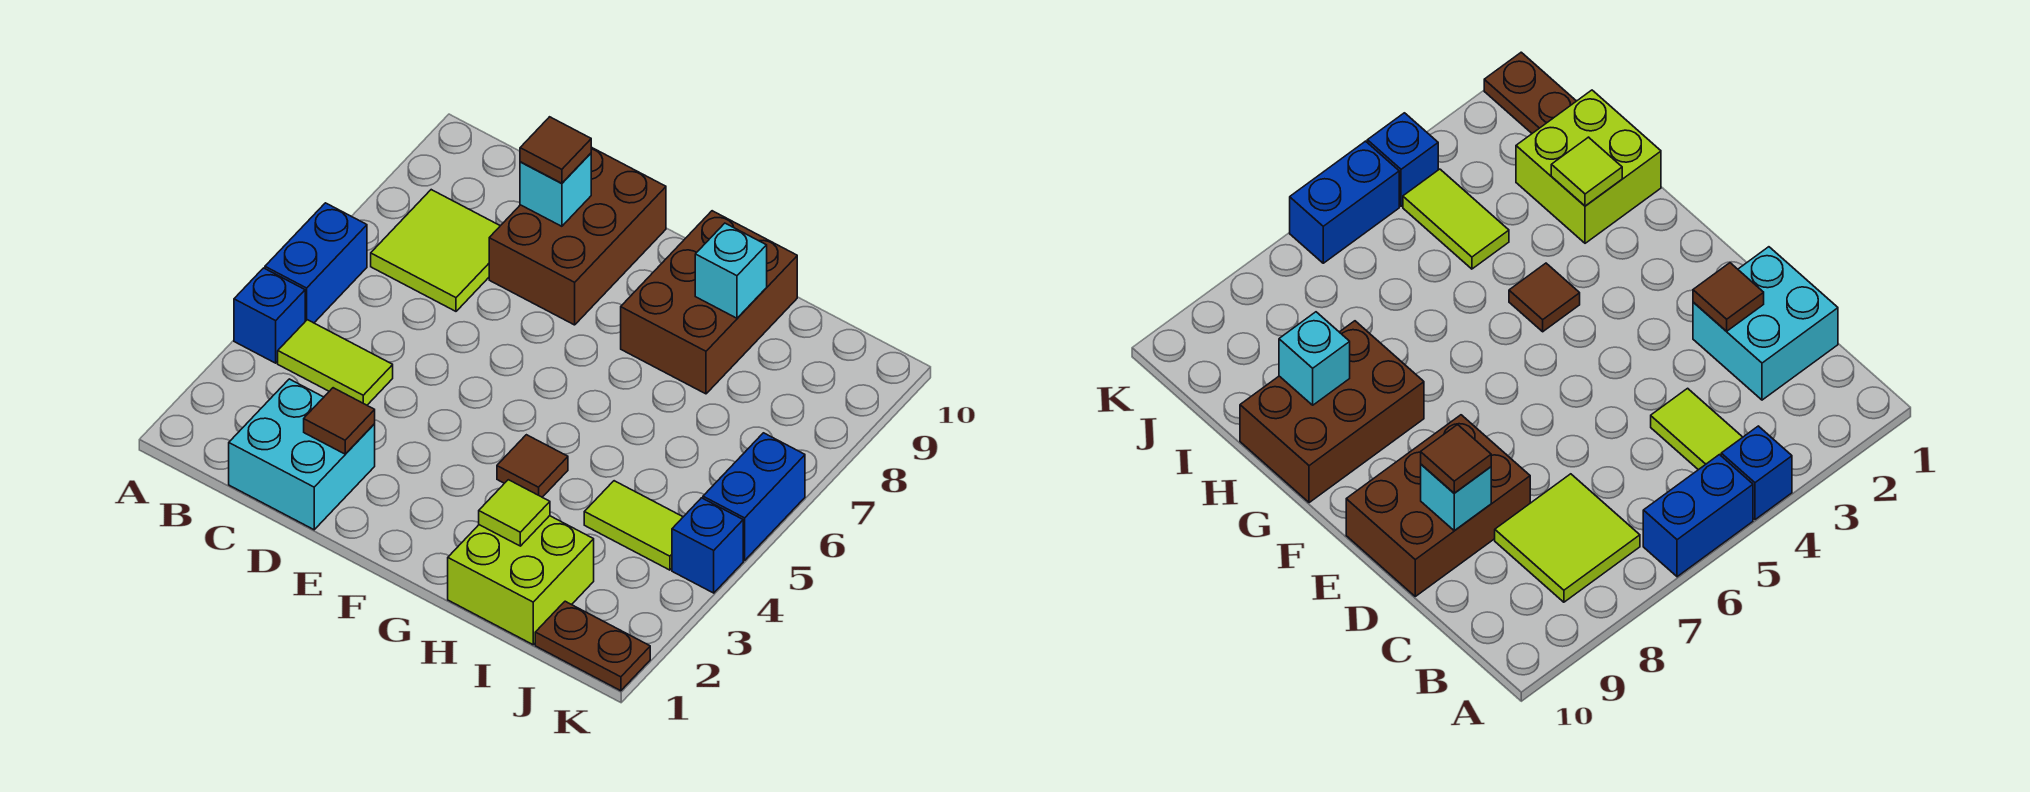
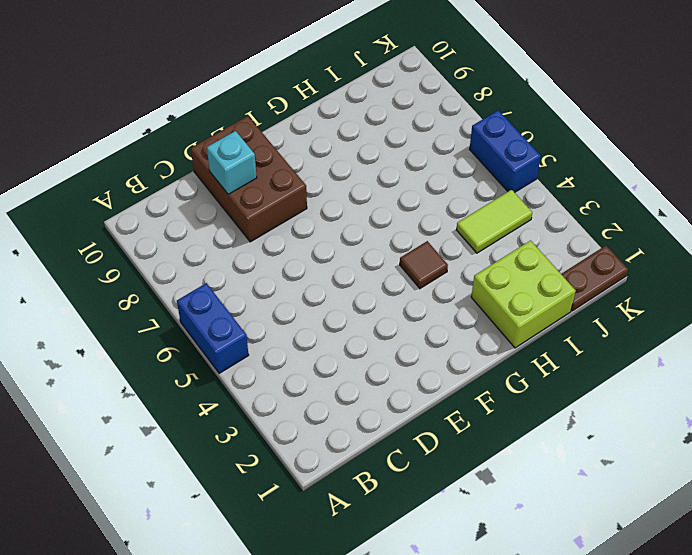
none -> blue 1x1 brick [234,268,305,363]
none -> lime 1x2 tile [278,320,393,405]
none -> lime 2x2 tile [371,190,500,311]

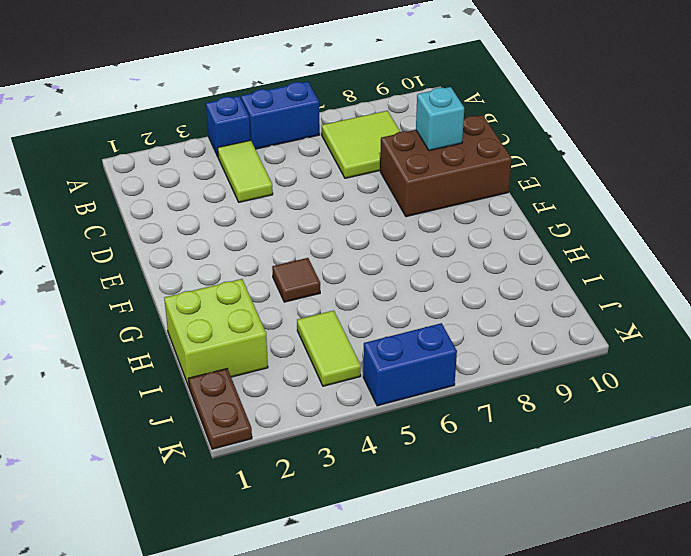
none -> cyan 2x2 brick [229,379,375,530]
none -> brown 2x3 brick [621,211,797,394]
none -> blue 1x1 brick [672,498,743,593]

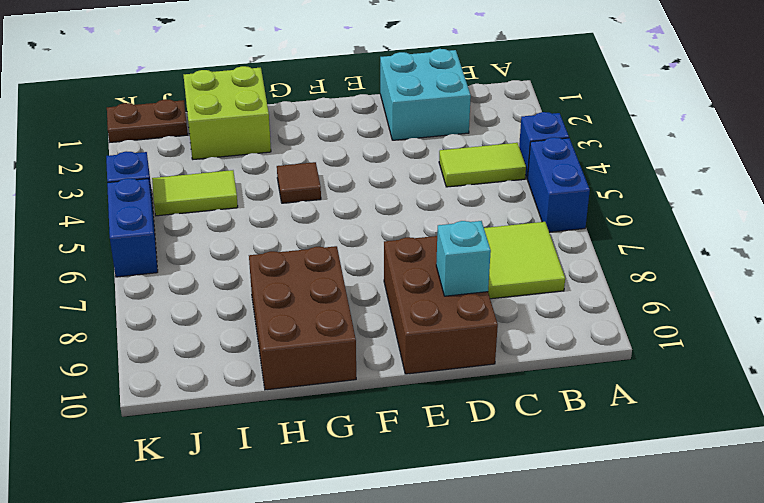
none -> brown 1x1 tile [304,388,375,454]
none -> lime 1x1 tile [479,480,550,546]
none -> cyan 1x1 brick [695,223,767,318]

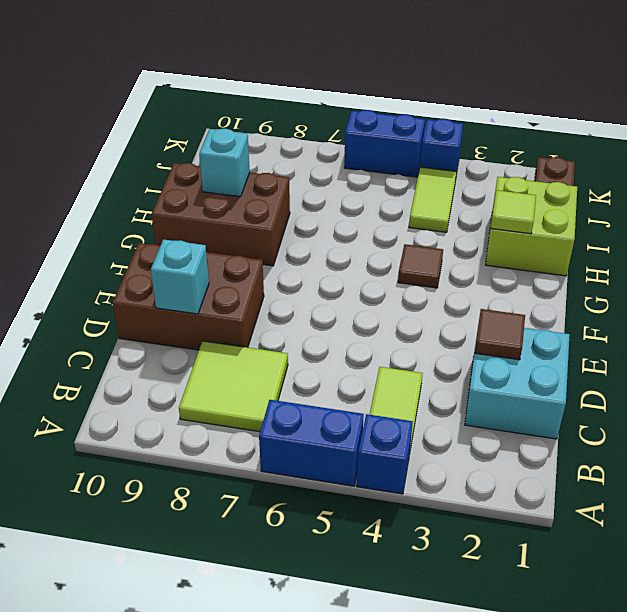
none -> brown 1x1 tile [520,117,591,183]

